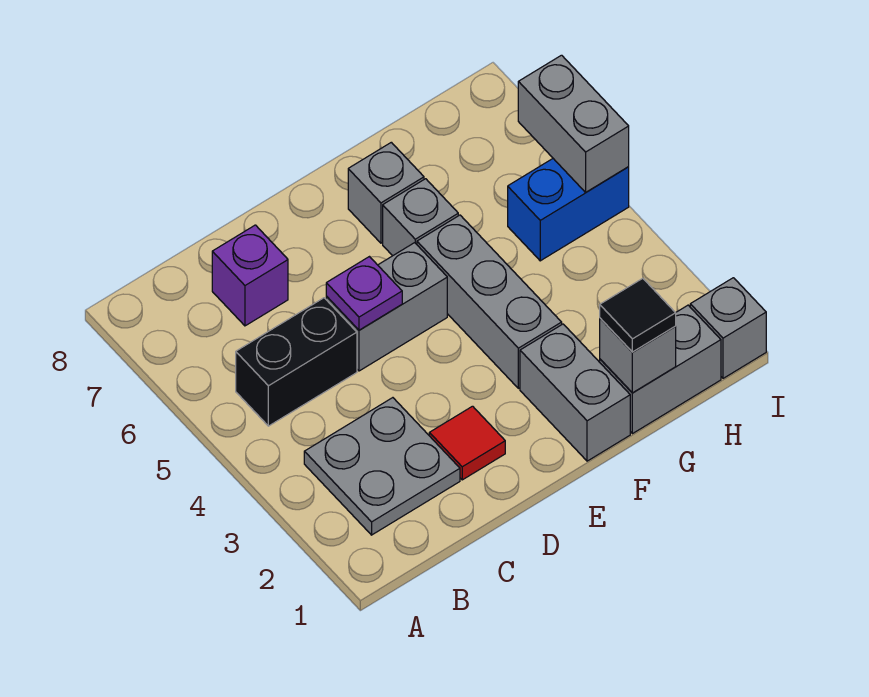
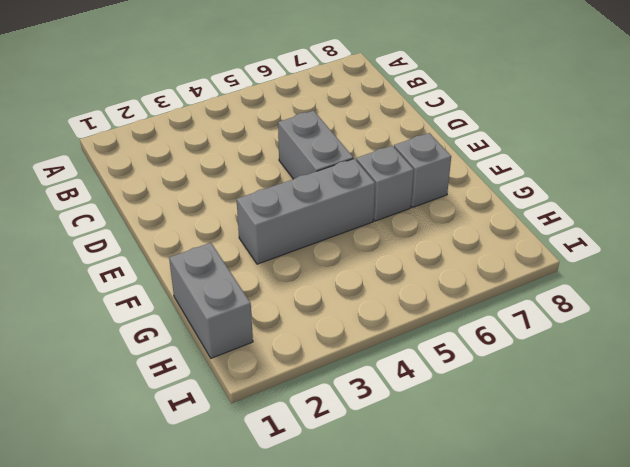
none -> grey 2x2 plate [304,398,460,535]
none -> black 1x2 brick [236,298,357,426]
none -> purple 1x1 brick [212,225,288,326]

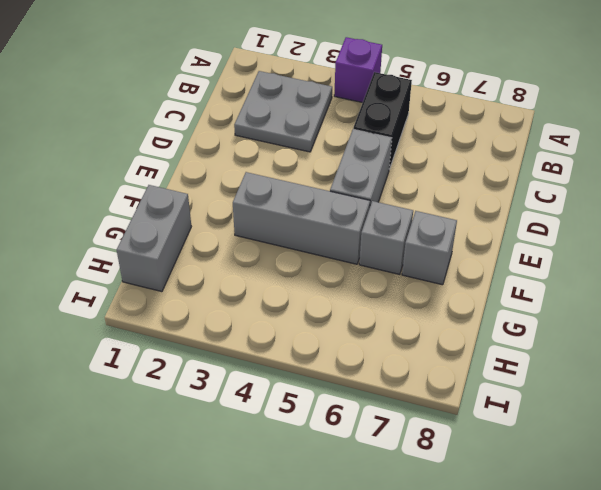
purple 1x1 brick [334,37,382,103] -> purple 1x1 brick moved to [212,225,288,326]
none -> red 1x1 tile [429,406,505,480]
none -> grey 1x2 brick [520,324,630,461]
none -> blue 1x2 brick [508,159,629,261]

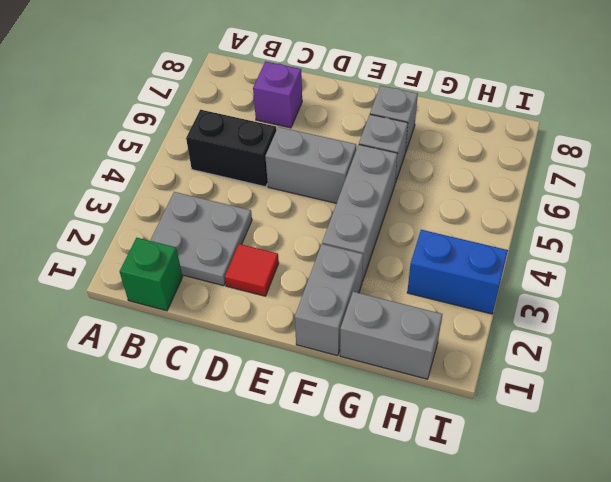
green 1x1 brick [120,238,183,311] -> none
blue 1x2 brick [407,230,508,314] -> blue 1x2 brick moved to [508,159,629,261]
none -> grey 1x1 brick [690,278,766,378]
none -> purple 1x1 plate [326,257,402,330]
none -> grey 1x1 brick [600,318,676,393]

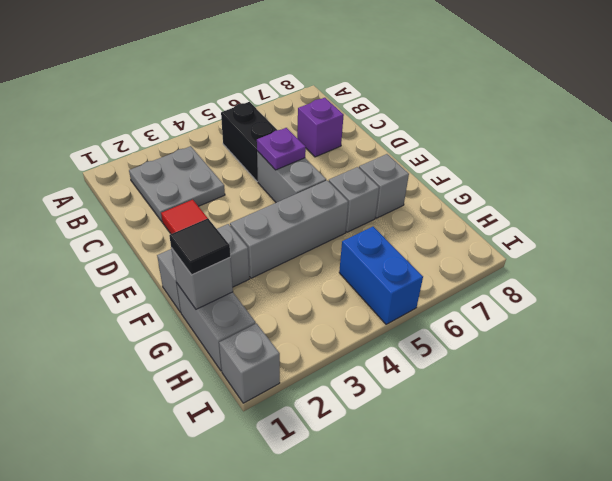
none -> grey 1x2 brick [518,55,629,192]

